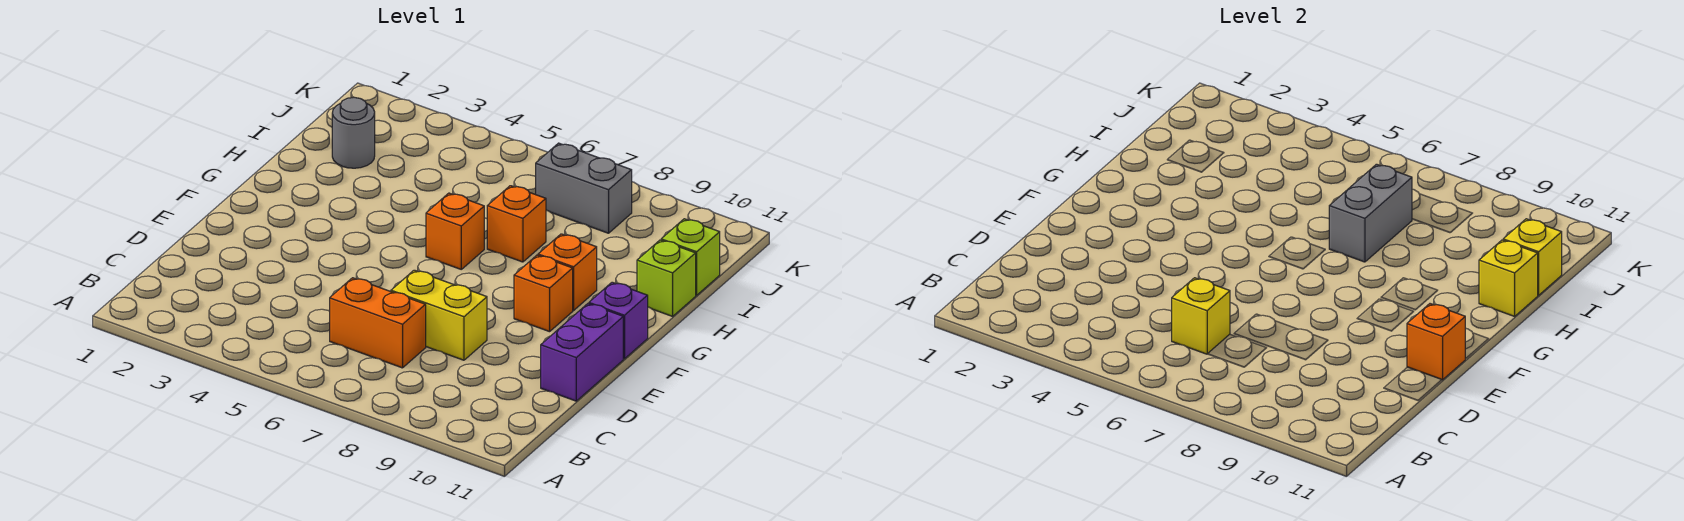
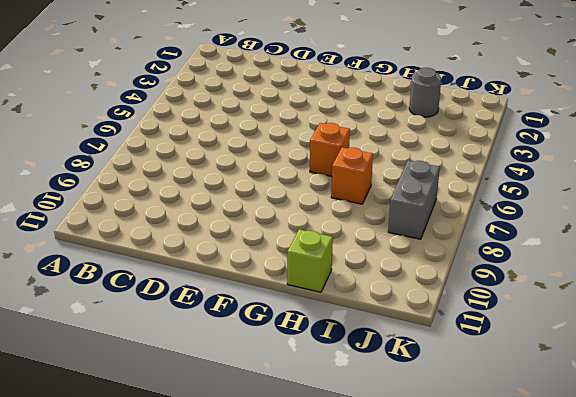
none -> orange 1x2 brick [330,278,426,368]
none -> yellow 1x2 brick [391,270,487,360]
none -> purple 1x2 brick [541,304,623,401]

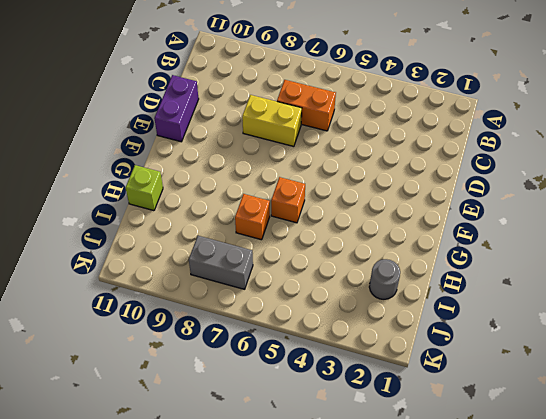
none -> orange 1x1 brick [514,255,573,332]
none -> purple 1x1 brick [589,282,648,359]
none -> orange 1x1 brick [538,234,597,310]

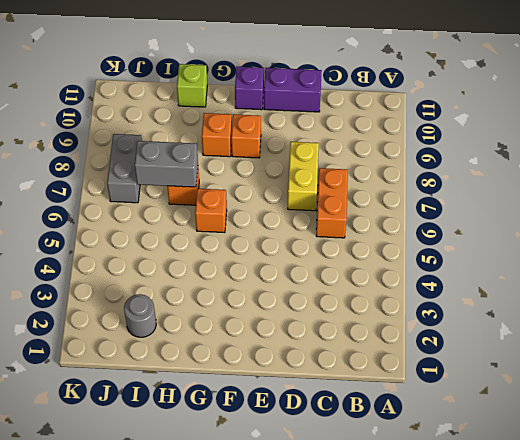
none -> lime 1x1 brick [661,219,720,295]
none -> yellow 1x1 brick [1172,278,1230,354]
none -> orange 1x1 brick [1407,304,1465,380]

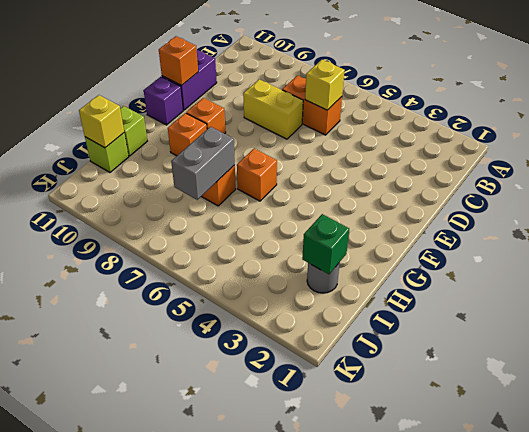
green 1x1 brick [302,214,349,274] -> none
none -> grey 1x2 brick [536,143,632,233]
none -> yellow 1x1 brick [1479,240,1538,316]

